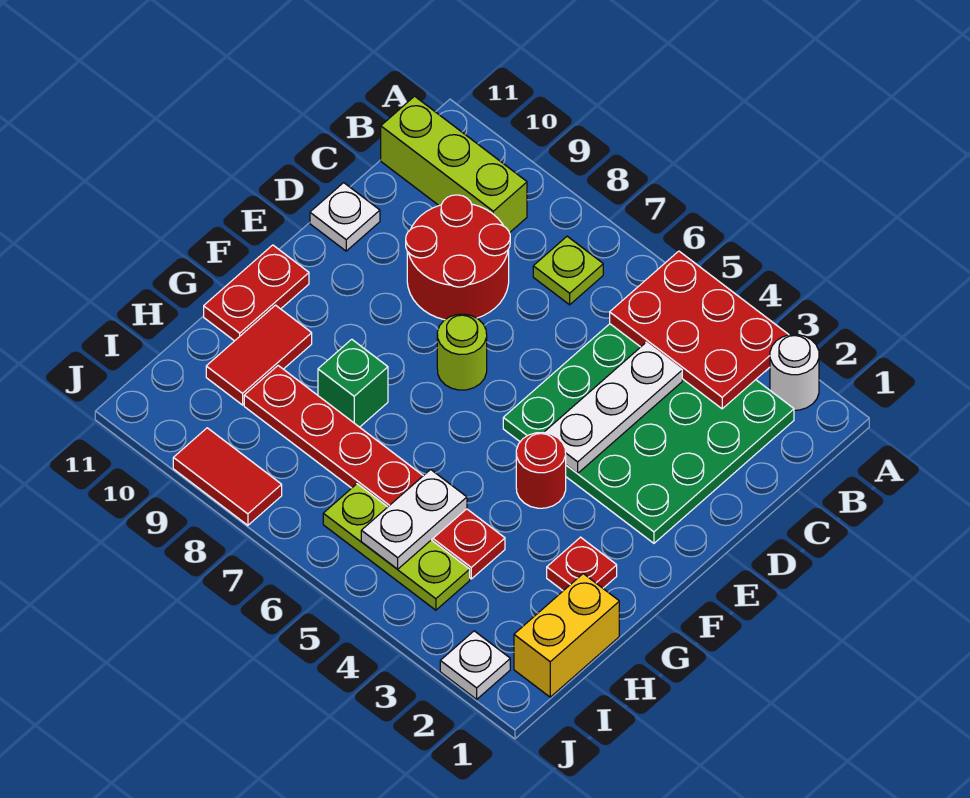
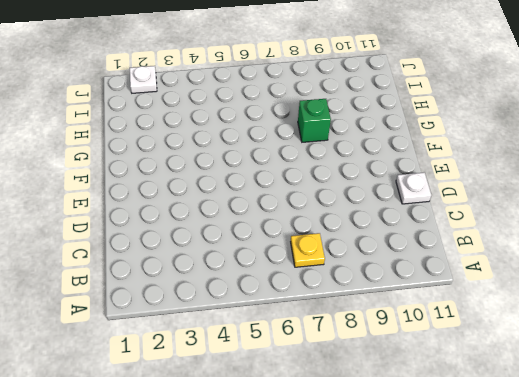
yellow 1x1 plate [291,233,325,267] -> lime 1x1 plate [533,236,603,305]
none -> white 1x1 round brick [770,335,819,410]
none -> green 4x4 plate [503,324,794,543]
none -> lime 1x3 brick [381,96,527,233]

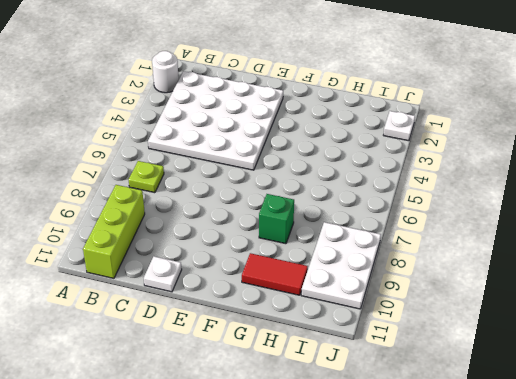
white 4x4 plate [148,71,283,170] -> green 4x4 plate [503,324,794,543]
white 2x3 plate [301,222,381,309] -> red 1x2 tile [173,428,282,525]
none -> red 2x2 round brick [406,195,510,320]
none -> lime 1x1 round brick [437,314,487,390]
none -> red 1x1 round brick [516,433,566,508]

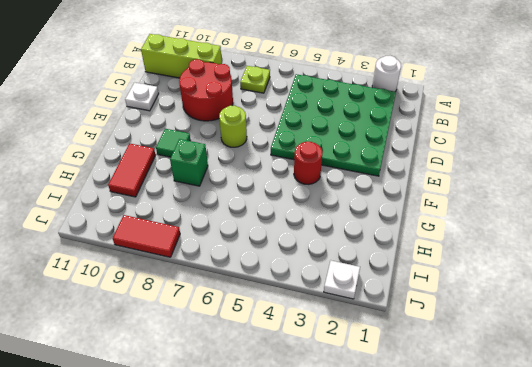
green 1x1 tile [156,129,191,157] -> none
none -> red 1x2 plate [204,245,309,341]
none -> red 1x1 plate [547,537,617,591]
none -> yellow 1x2 brick [514,574,619,697]

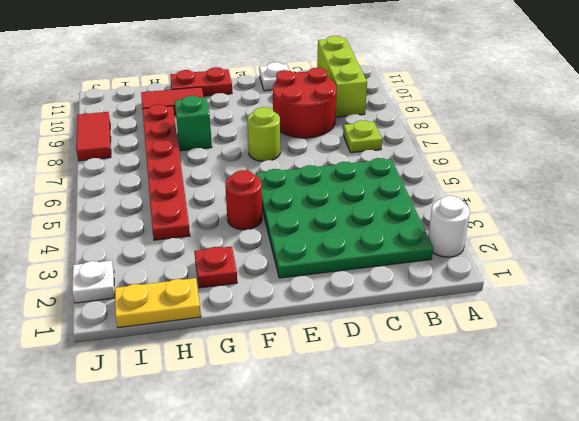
yellow 1x2 plate [115,278,201,328] -> yellow 1x2 brick [514,574,619,697]
none -> lime 1x3 plate [323,484,470,610]
none -> red 2x3 plate [610,251,789,409]
none -> white 1x3 plate [544,343,682,474]

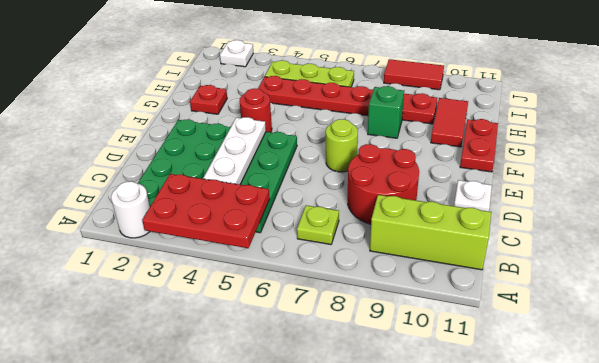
none -> yellow 1x2 brick [514,574,619,697]
none -> white 1x2 plate [361,469,467,569]

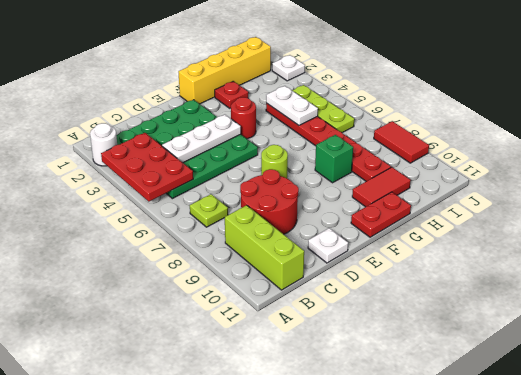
yellow 1x4 brick [178,37,271,104] -> yellow 1x2 brick [514,574,619,697]
white 1x2 plate [266,86,318,125] -> white 1x2 plate turned to [361,469,467,569]

